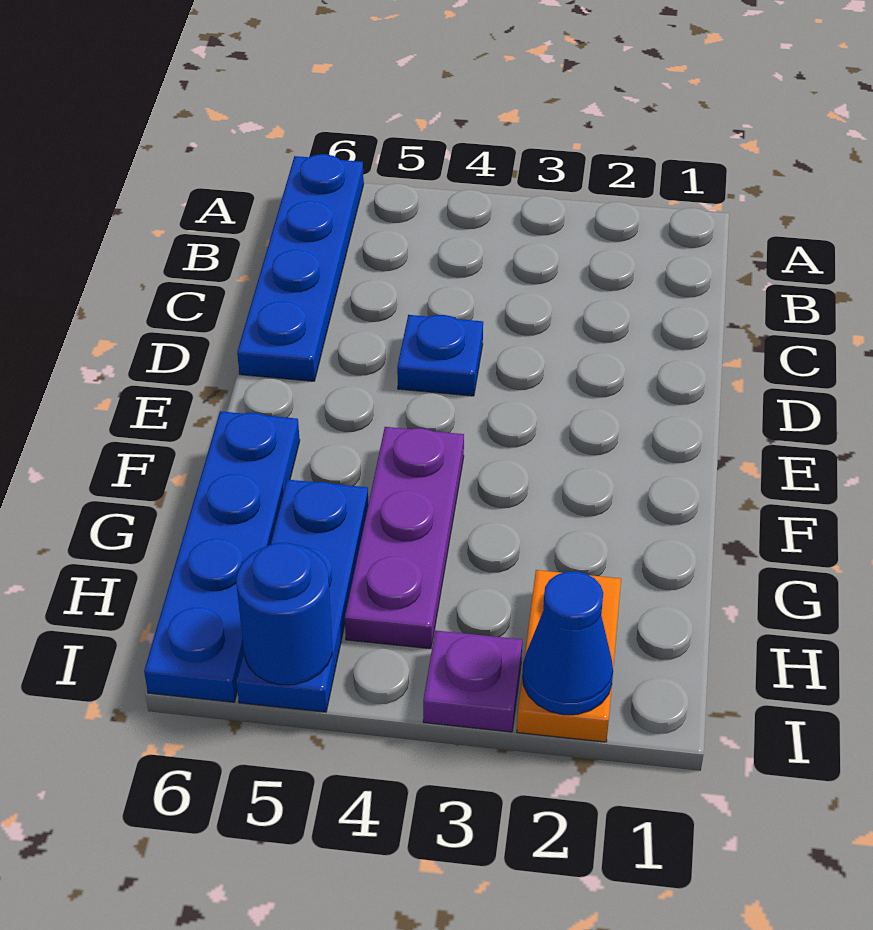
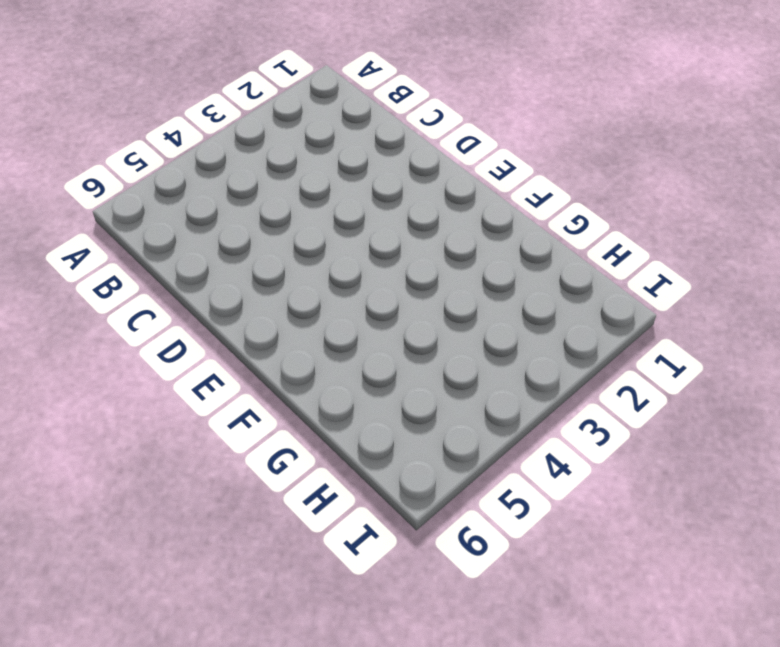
none -> blue 1x4 plate [237,154,364,381]
none -> blue 1x1 plate [397,315,483,396]

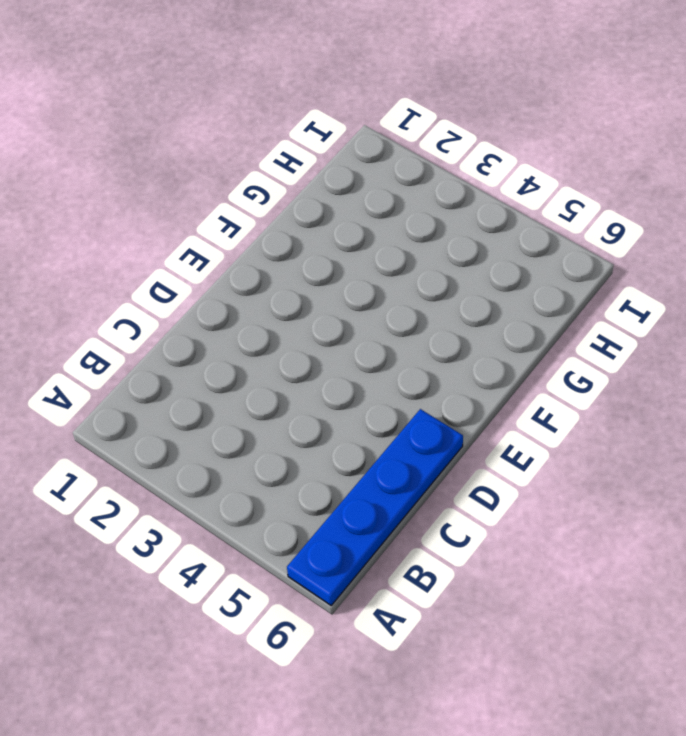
none -> blue 1x1 plate [397,315,483,396]
none -> purple 1x3 plate [345,427,464,649]

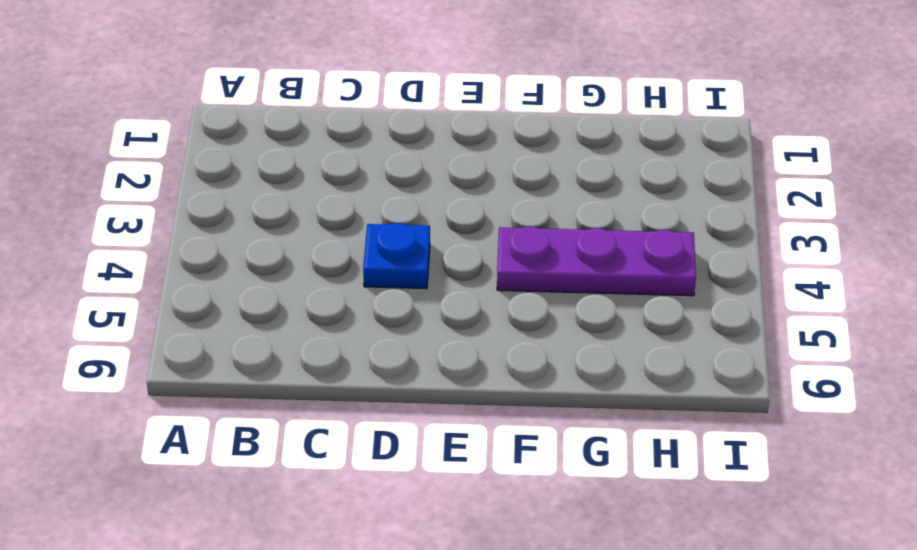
none -> blue 1x4 plate [237,154,364,381]
none -> blue 1x4 plate [144,411,300,702]

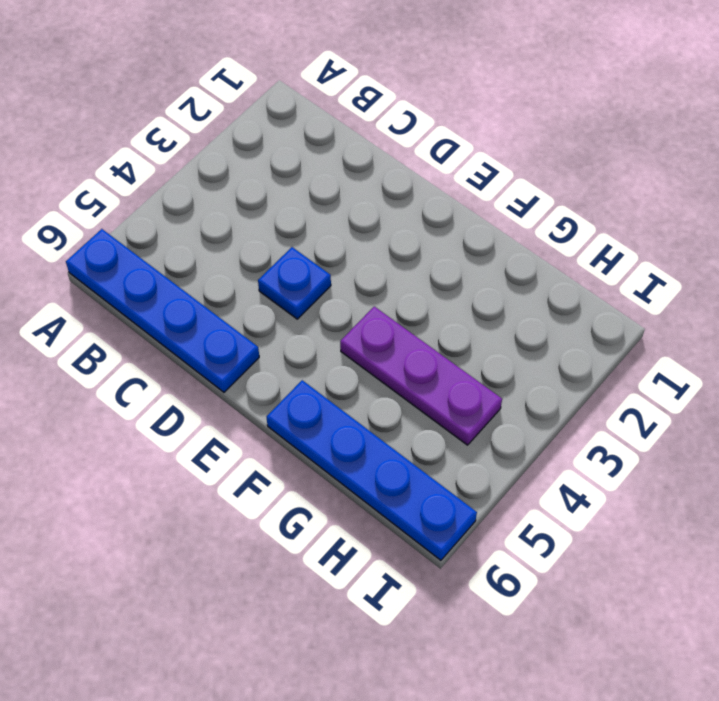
none -> blue 1x3 plate [236,480,368,712]
none -> orange 1x2 plate [517,570,621,742]

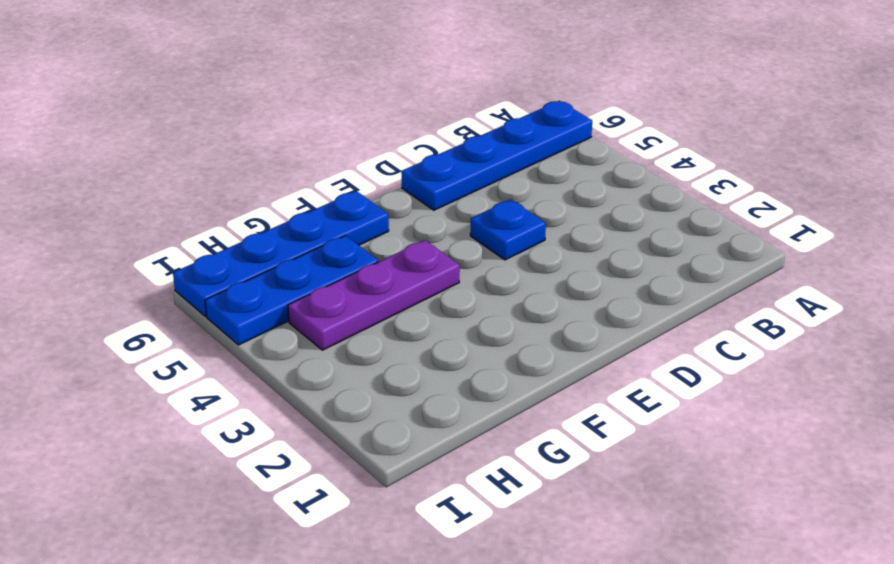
none -> orange 1x2 plate [517,570,621,742]
none -> purple 1x1 plate [423,630,522,732]

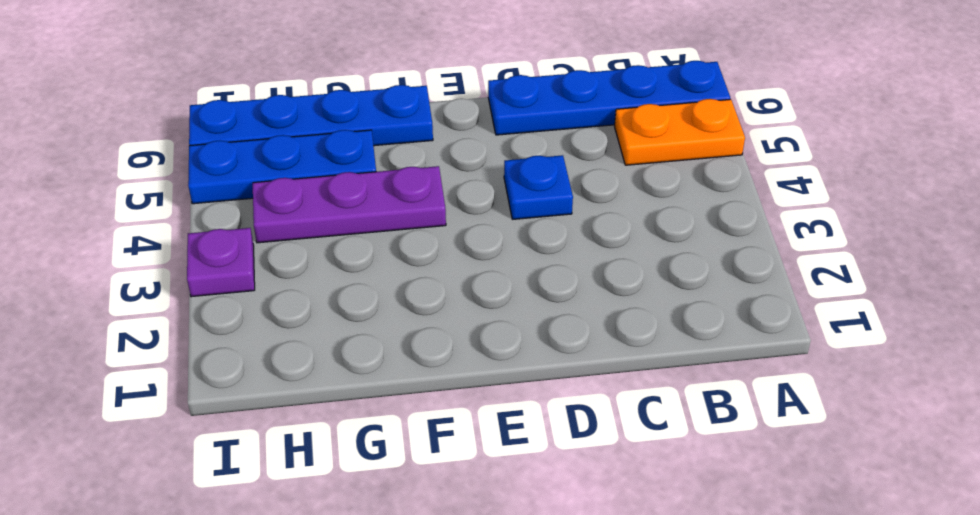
orange 1x2 plate [615,99,745,165] -> orange 1x2 plate moved to [517,570,621,742]
none -> blue 1x1 cone [523,571,613,715]
none -> blue 1x1 round brick [236,543,332,685]

